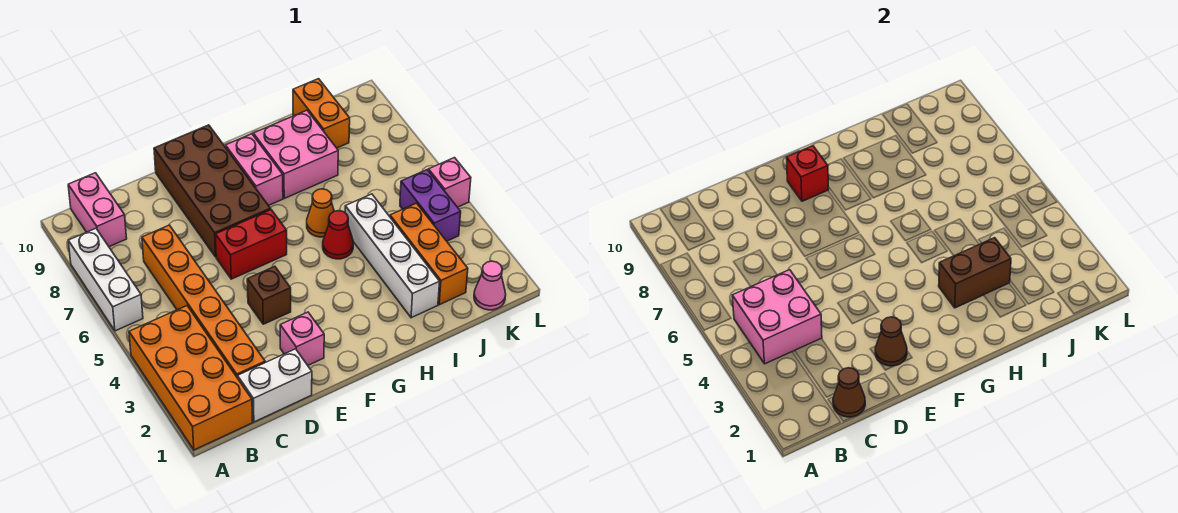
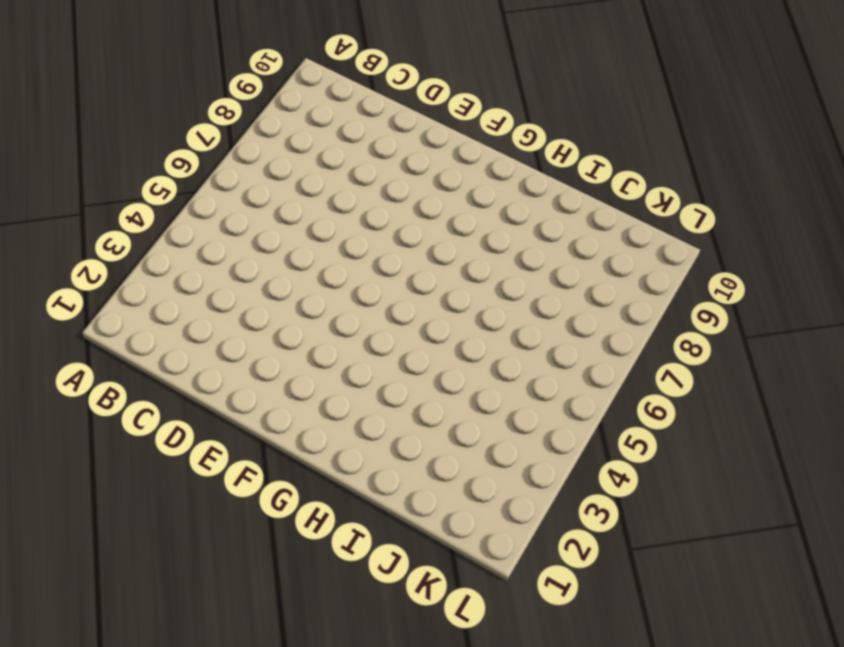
none -> orange 2x4 brick [129,306,253,450]
none -> white 1x3 brick [68,228,143,331]
none -> pink 1x2 brick [68,173,127,247]

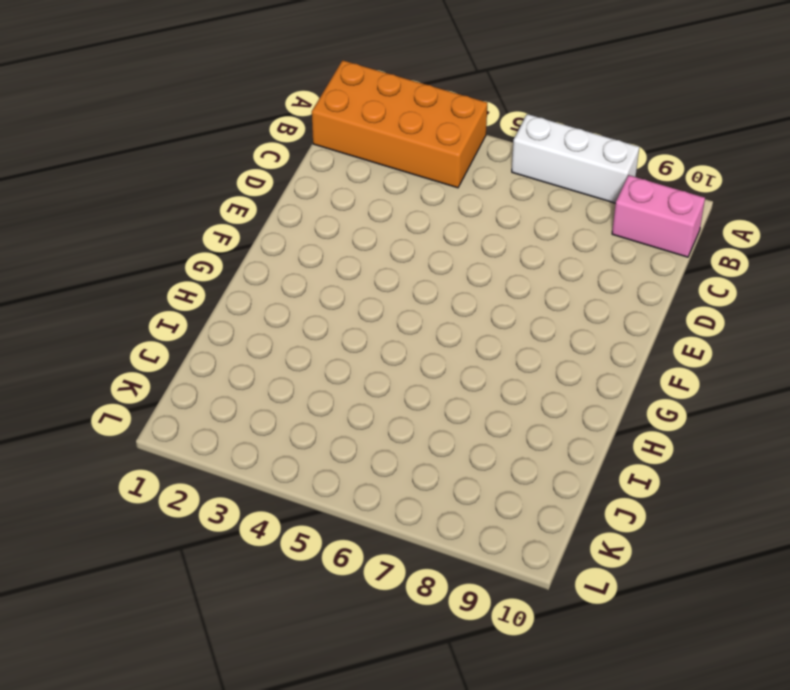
none -> white 1x2 brick [238,349,312,422]
none -> orange 1x6 brick [142,225,265,378]
none -> pink 1x1 brick [280,312,324,365]

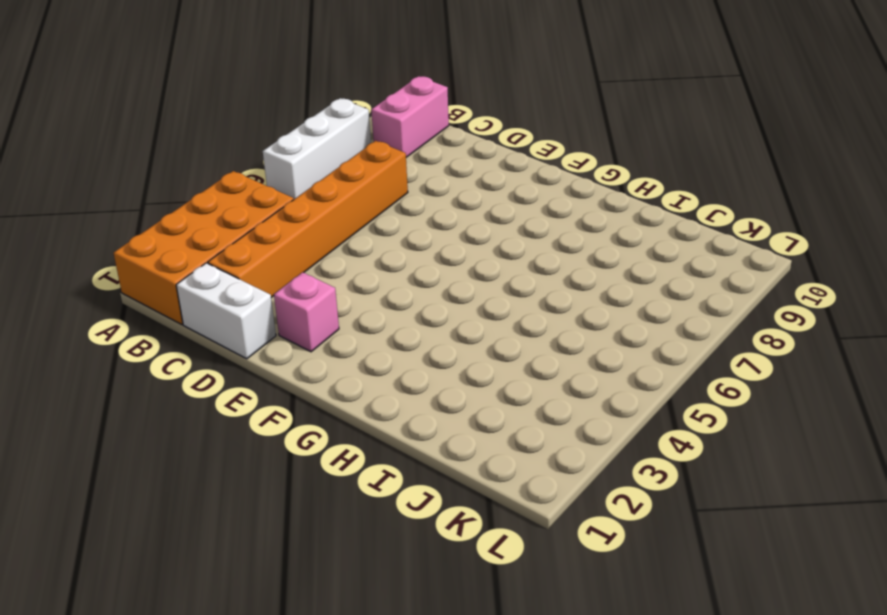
none -> brown 1x1 brick [247,266,291,324]
none -> red 1x2 brick [215,210,287,279]
none -> brown 2x4 brick [154,125,271,257]

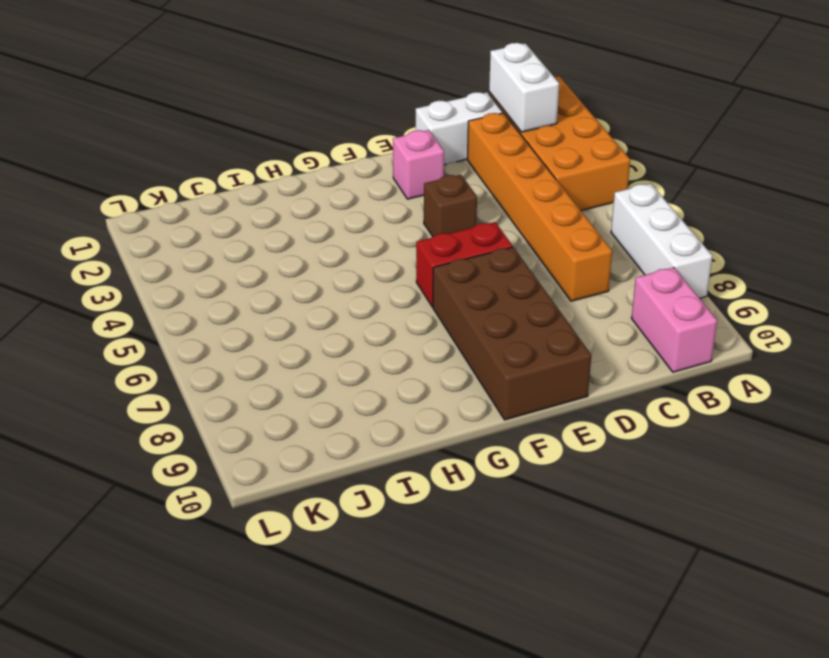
white 1x2 brick [489,43,559,132] -> none
none -> pink 1x2 brick [226,134,283,206]
none -> red 1x1 cone [323,211,353,259]
none -> orange 1x1 cone [307,189,334,237]

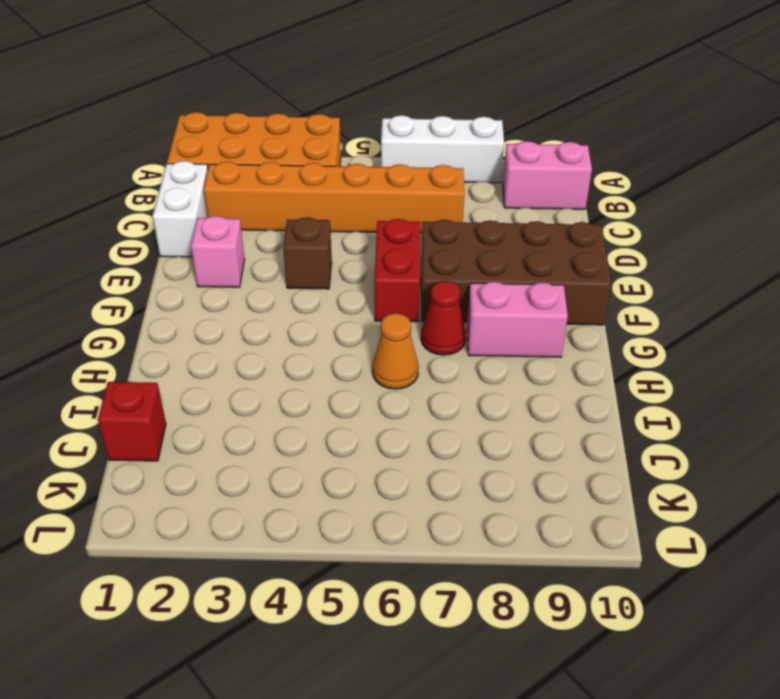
red 1x1 cone [421,281,466,355] -> red 1x1 cone moved to [323,211,353,259]
red 1x1 brick [98,382,166,461] -> red 1x1 brick moved to [786,146,829,201]
none -> pink 2x2 brick [253,110,338,198]
none -> white 1x4 brick [345,194,440,318]
none -> orange 1x3 brick [390,203,468,305]

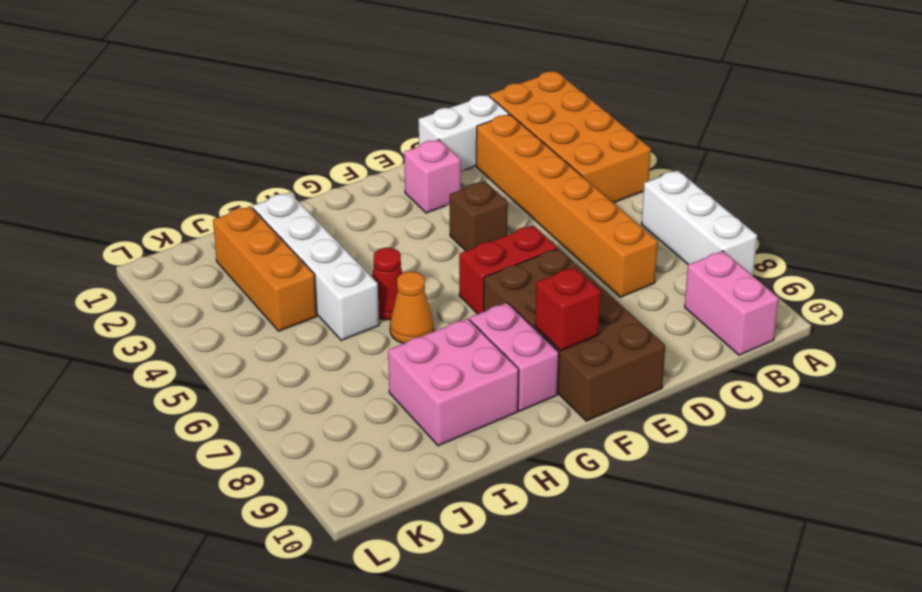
none -> orange 1x2 brick [293,79,350,148]
none -> pink 1x1 cone [474,261,506,310]
none -> purple 1x2 brick [400,170,461,241]

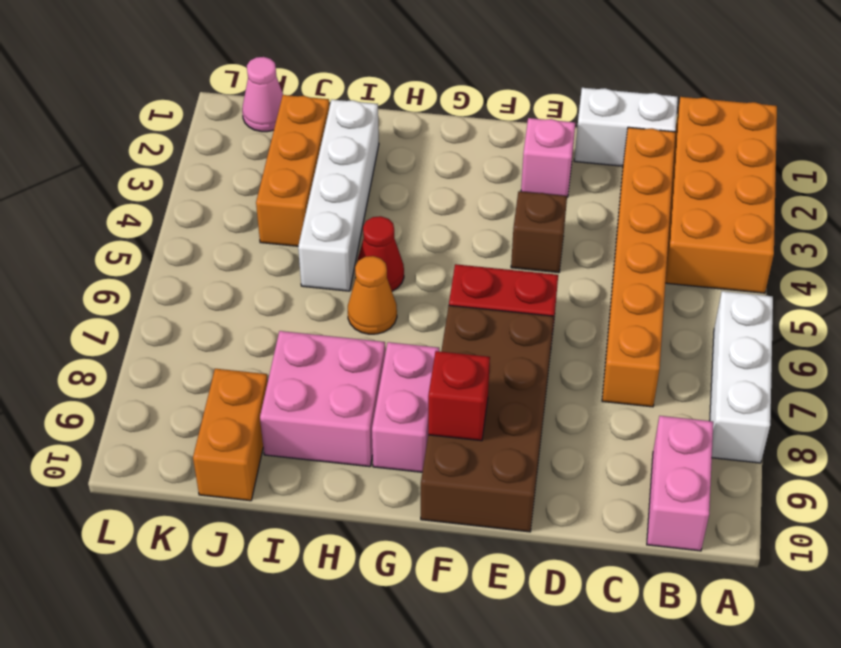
none -> purple 1x2 brick [400,170,461,241]
none -> pink 1x1 brick [428,158,471,207]
none -> pink 2x2 brick [732,270,822,364]

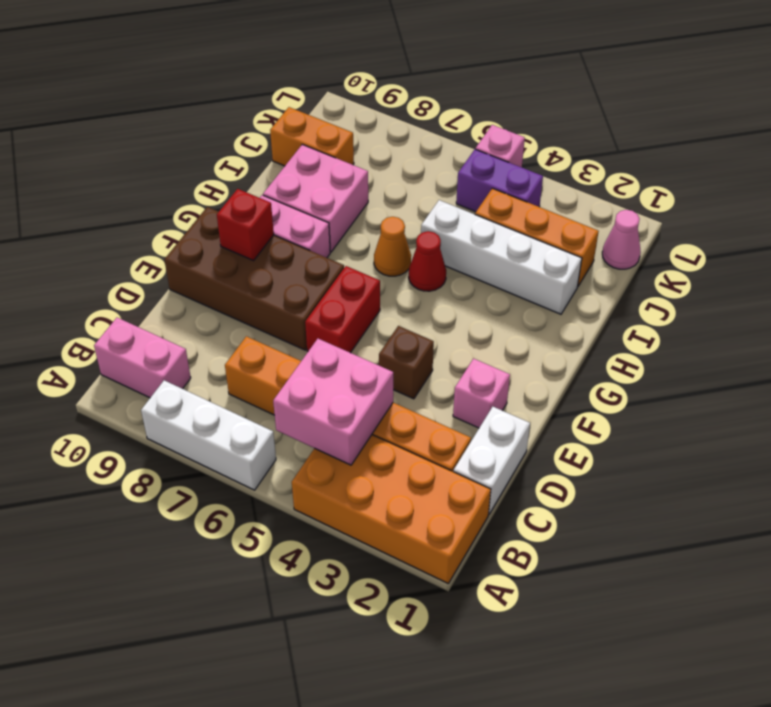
none -> brown 1x1 cone [833,368,865,417]
none -> brown 1x1 cone [875,317,907,366]
none -> brown 1x2 brick [939,238,1011,308]

